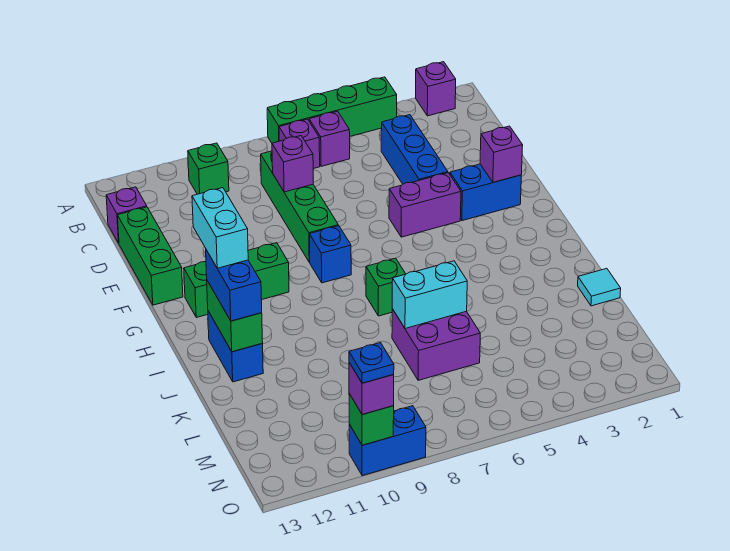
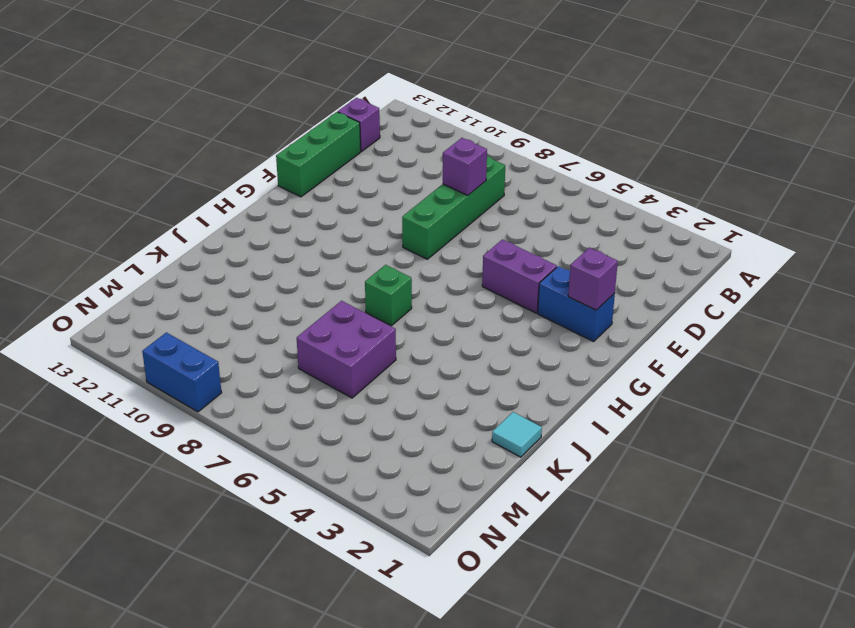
none -> purple 1x1 brick [416,62,456,116]
none -> green 1x4 brick [267,77,397,143]
none -> purple 1x1 brick [309,111,350,166]

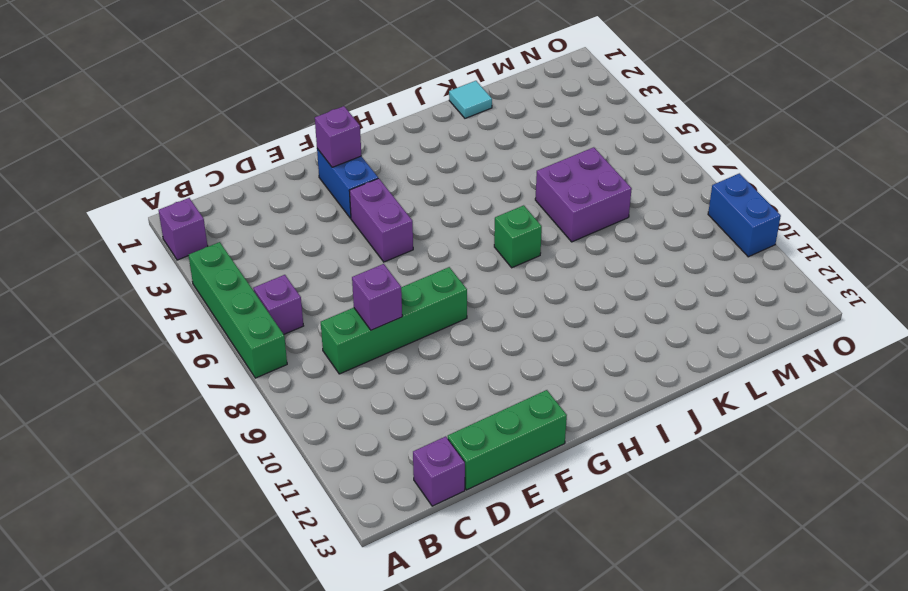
none -> purple 1x1 brick [279,119,320,169]
none -> green 1x1 brick [188,143,229,194]
none -> blue 1x3 brick [381,115,448,184]

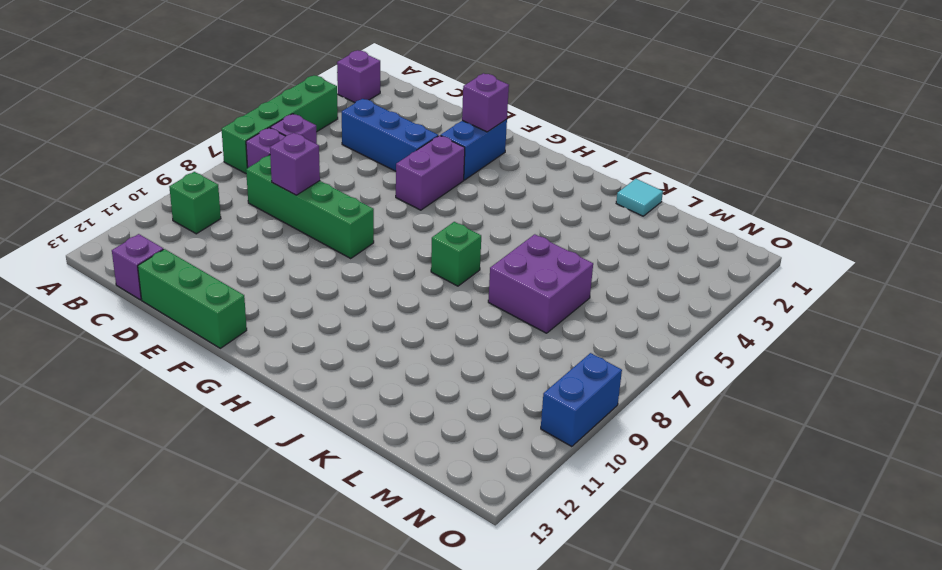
none -> blue 1x1 brick [309,226,351,283]
none -> green 1x3 brick [184,243,289,318]
none -> blue 1x2 brick [208,311,263,382]

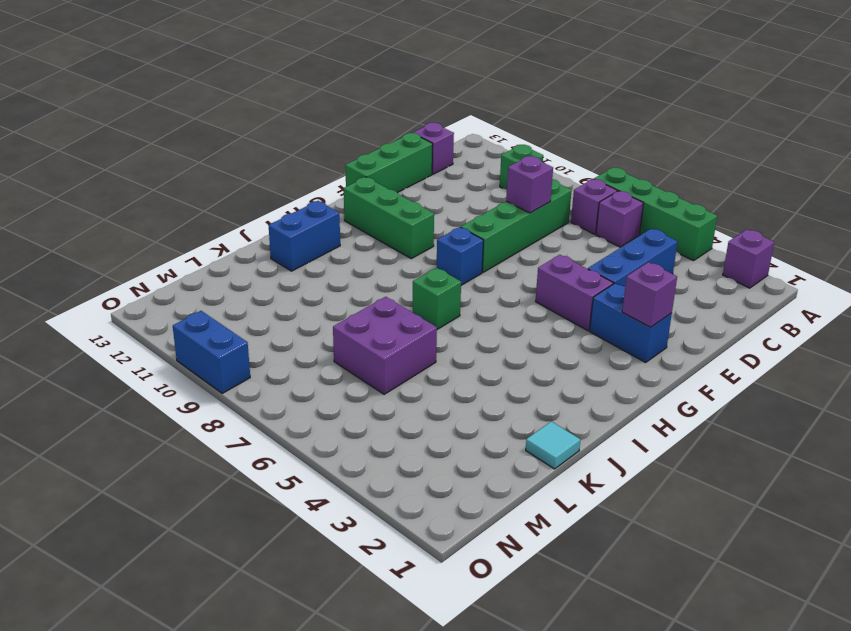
none -> green 1x2 brick [207,281,263,352]
none -> cyan 1x2 brick [392,261,467,329]
none -> green 1x1 brick [349,394,394,445]

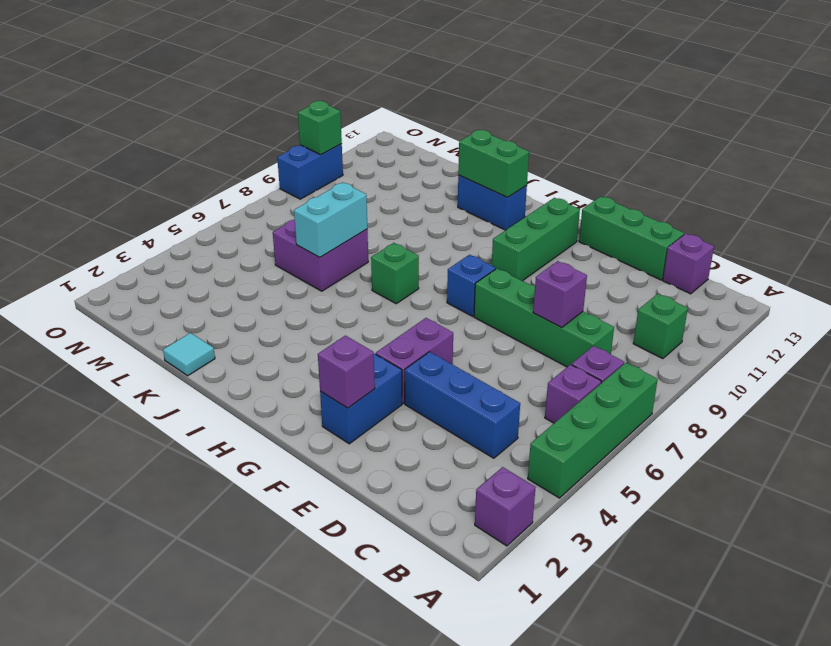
none -> blue 1x2 brick [206,250,262,321]
none -> purple 1x1 brick [349,363,394,415]
none -> cyan 1x2 brick [192,188,248,268]

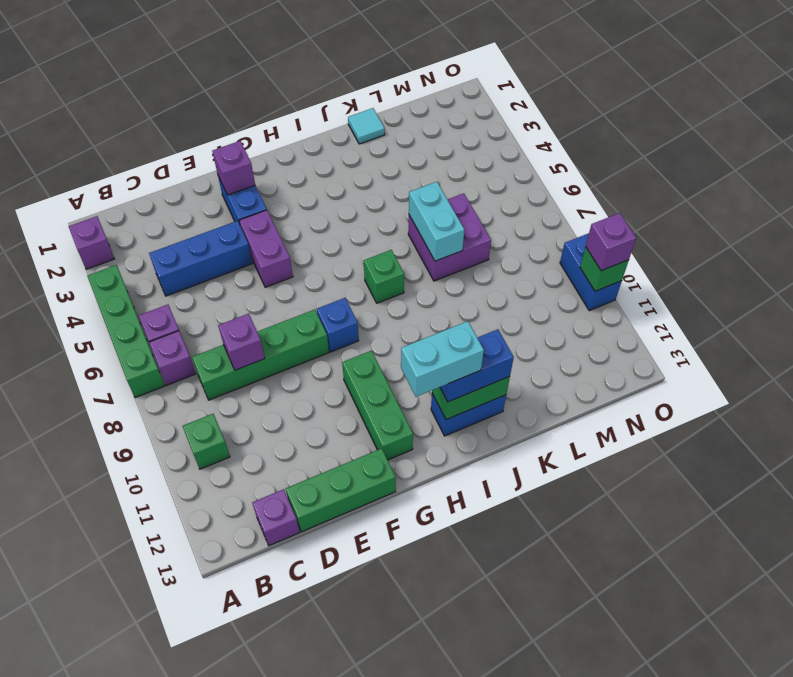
none -> blue 1x1 plate [349,343,394,383]

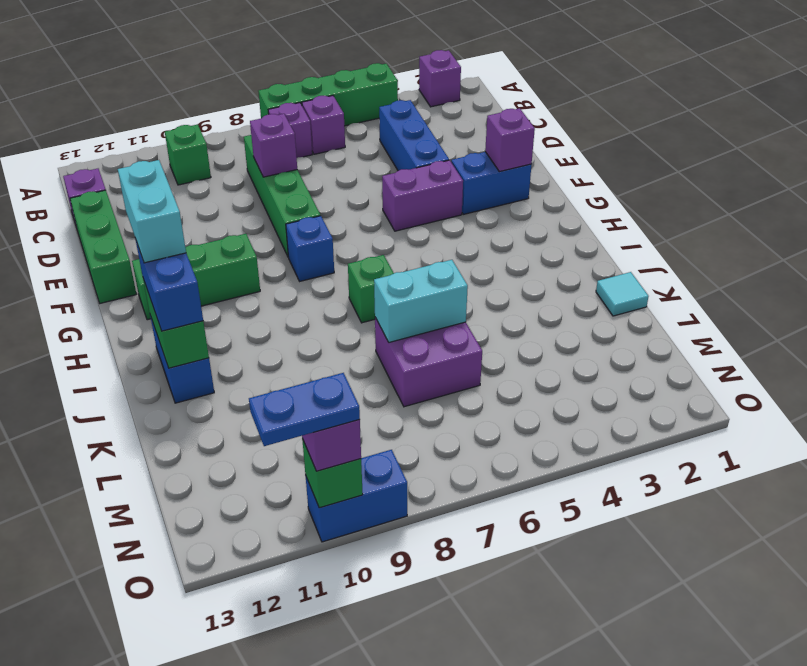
blue 1x2 plate [249,373,360,446] -> blue 1x1 plate [349,343,394,383]

